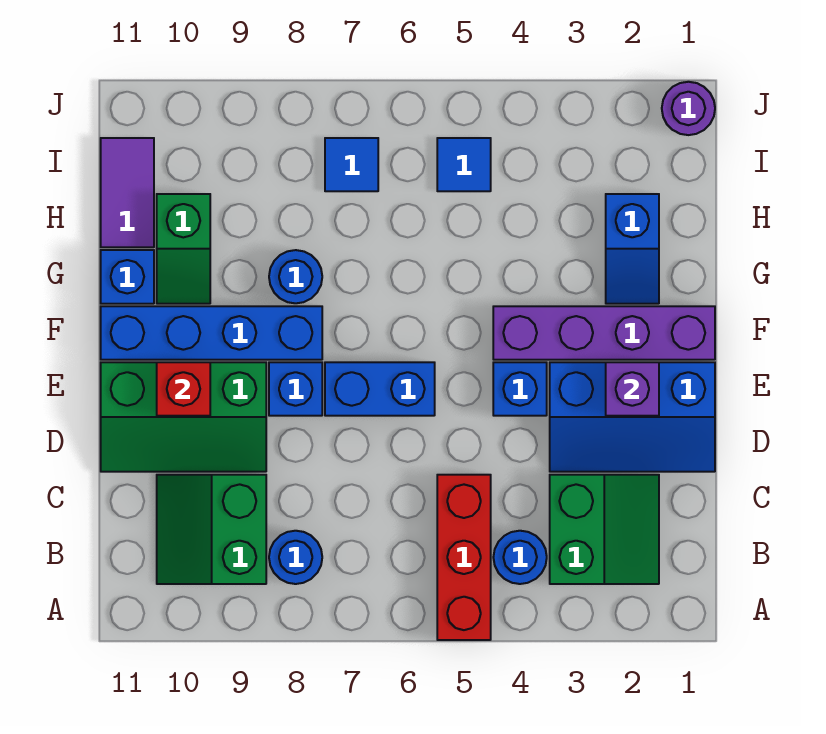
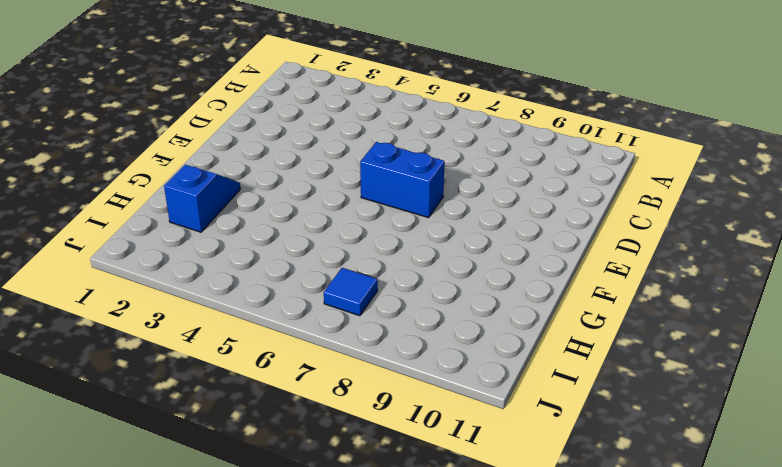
none -> red 1x3 brick [437,475,491,640]
none -> green 2x2 slope [550,475,659,584]
none -> blue 1x1 round brick [493,531,547,584]

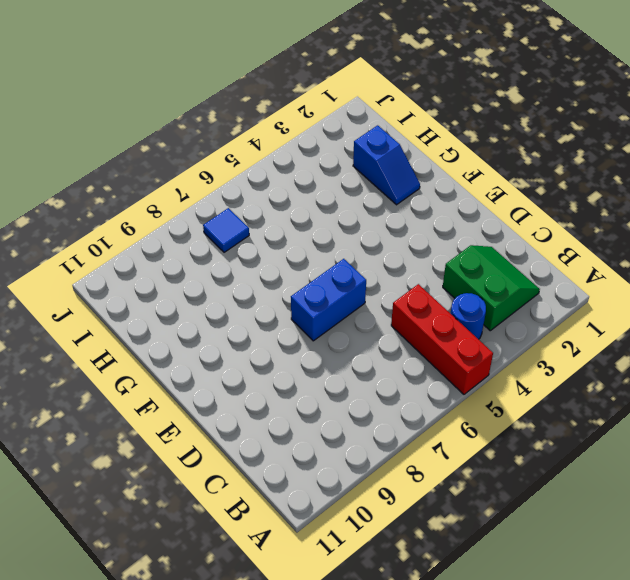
none -> blue 1x1 round brick [269,531,322,584]
none -> green 2x2 slope [157,475,266,584]
none -> blue 2x3 slope [550,362,715,472]

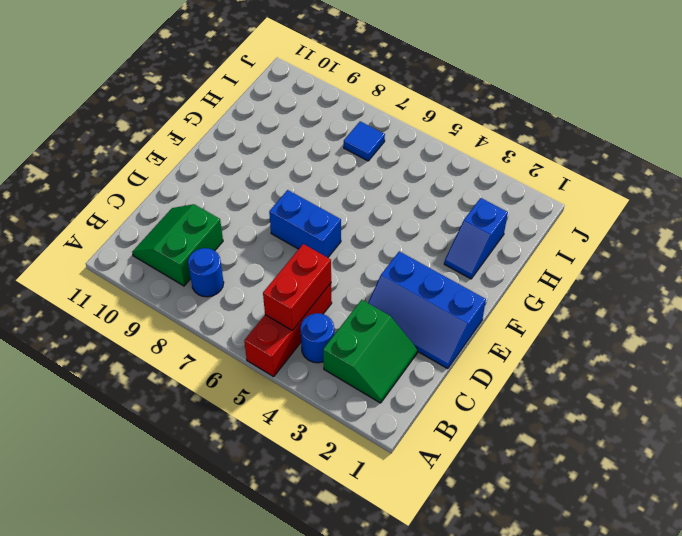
red 1x2 brick [263,244,331,331] -> none
none -> green 2x3 slope [101,362,266,472]
none -> blue 1x1 brick [493,362,547,416]
none -> blue 1x1 brick [269,362,322,416]

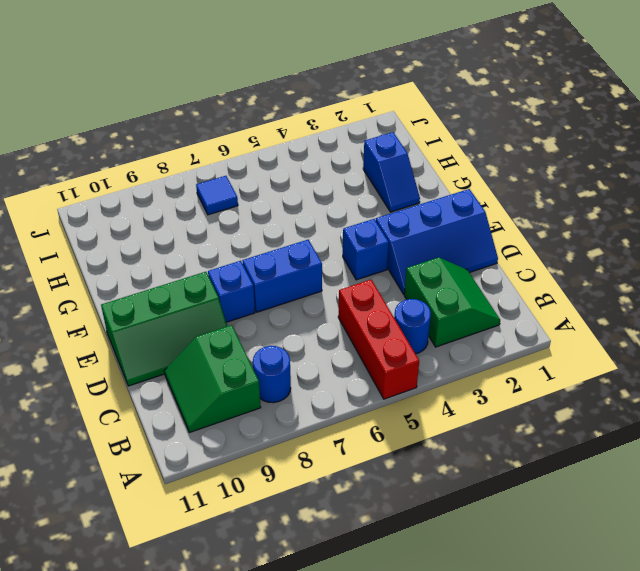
none -> purple 1x4 brick [493,306,715,360]
none -> blue 1x4 brick [101,306,322,360]
none -> blue 1x1 round brick [269,250,322,303]

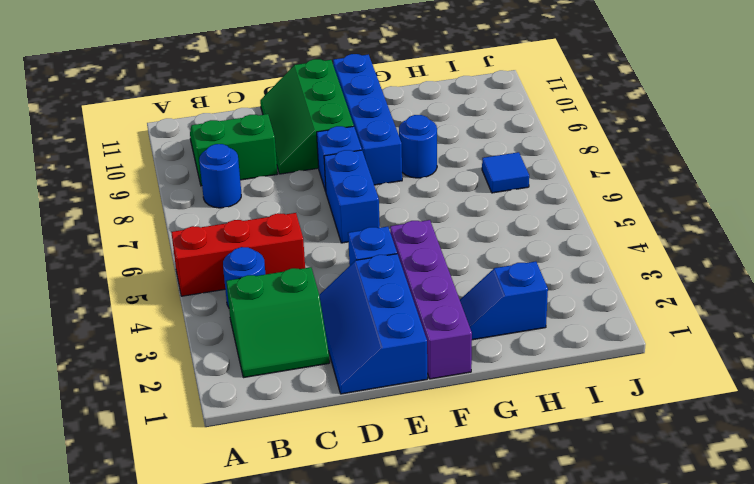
none -> green 1x2 slope [157,194,210,304]
none -> blue 1x1 brick [101,250,154,304]
none -> purple 1x2 tile [101,138,154,247]

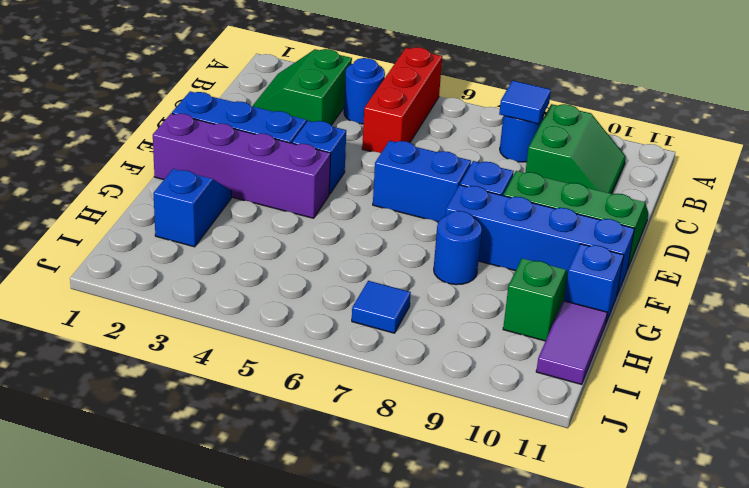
blue 1x1 tile [499,81,551,123] -> blue 1x1 tile moved to [437,138,491,191]
none -> purple 1x1 round brick [662,82,715,135]
none -> purple 1x1 brick [606,362,659,416]
none -> red 1x1 brick [157,362,210,416]

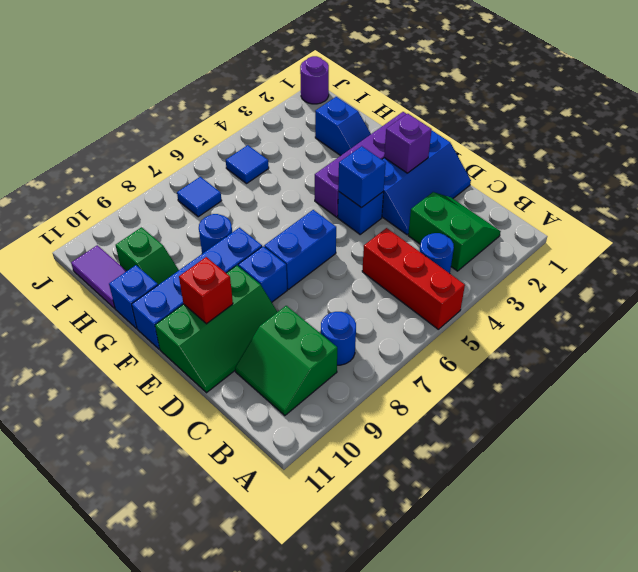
blue 1x1 brick [338,146,386,208] -> none

